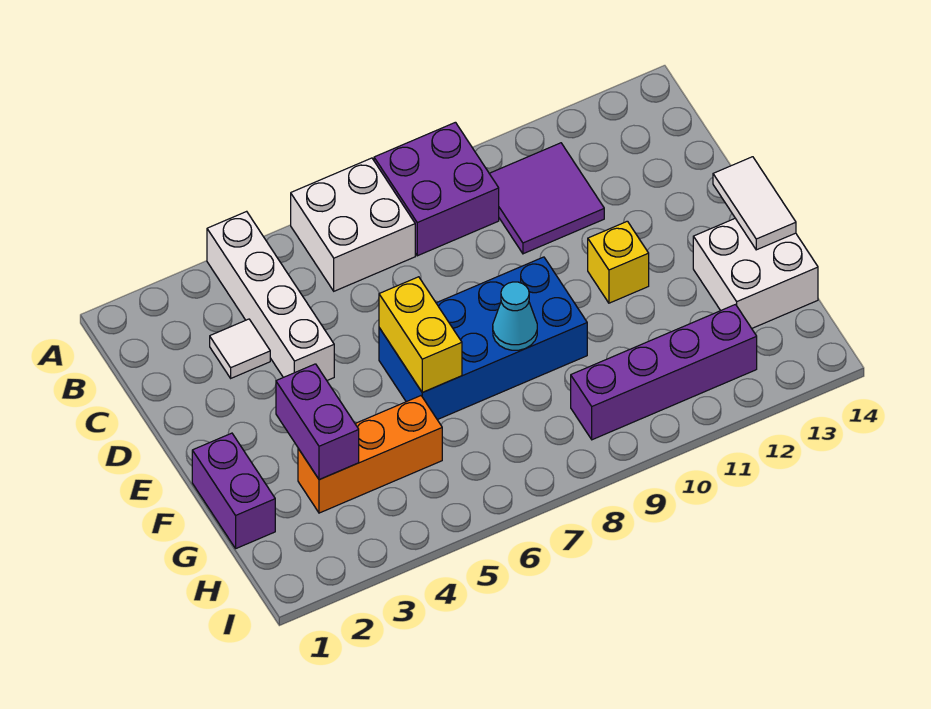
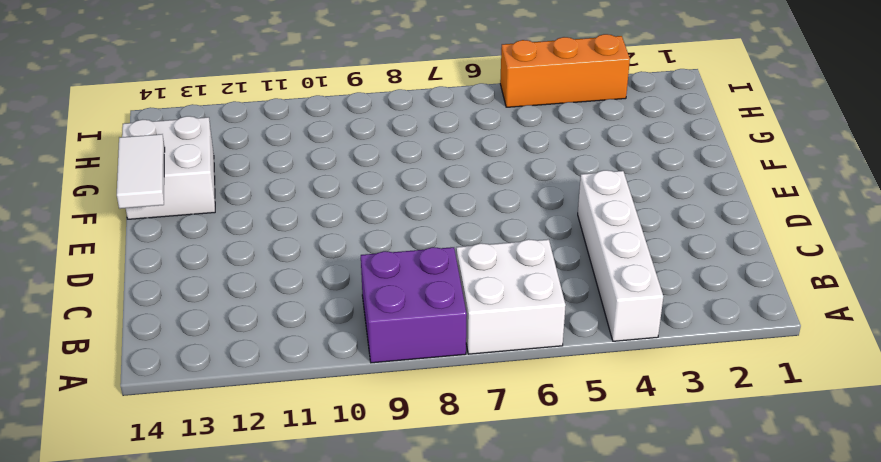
orange 1x3 brick [500,34,630,107] -> orange 1x3 brick moved to [298,396,442,513]
none -> purple 2x2 tile [489,143,604,254]
none -> white 1x1 tile [210,319,270,378]
none -> blue 2x4 brick [379,257,587,420]

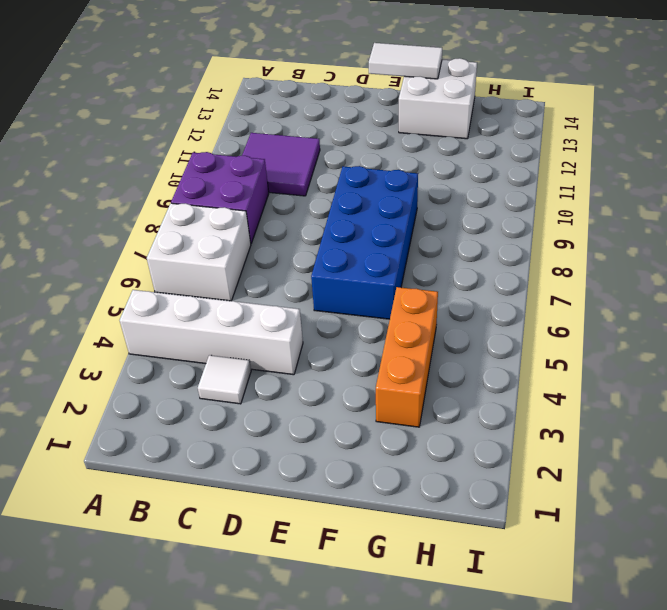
none -> yellow 1x1 brick [588,221,649,303]
none -> purple 1x2 brick [192,433,275,548]
none -> purple 1x4 brick [571,305,757,440]

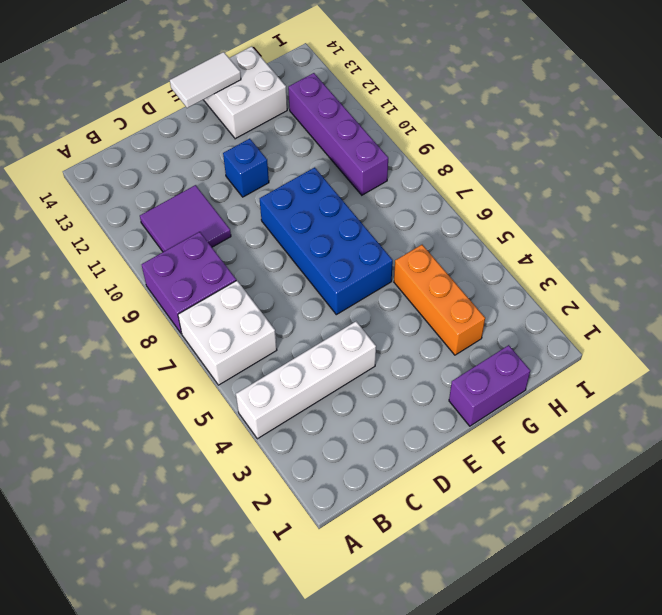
blue 1x1 brick [223,139,269,197] -> yellow 1x1 brick [588,221,649,303]
none -> white 1x1 tile [210,319,270,378]
none -> yellow 1x2 brick [379,277,462,392]
none -> purple 1x2 brick [276,364,359,480]

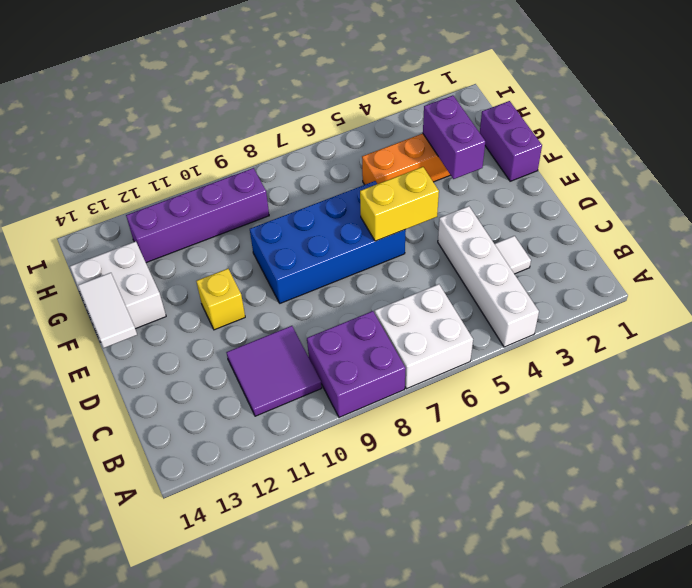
yellow 1x2 brick [360,167,439,241] -> yellow 1x2 brick turned to [379,277,462,392]
none -> cyan 1x1 cone [493,282,537,350]

